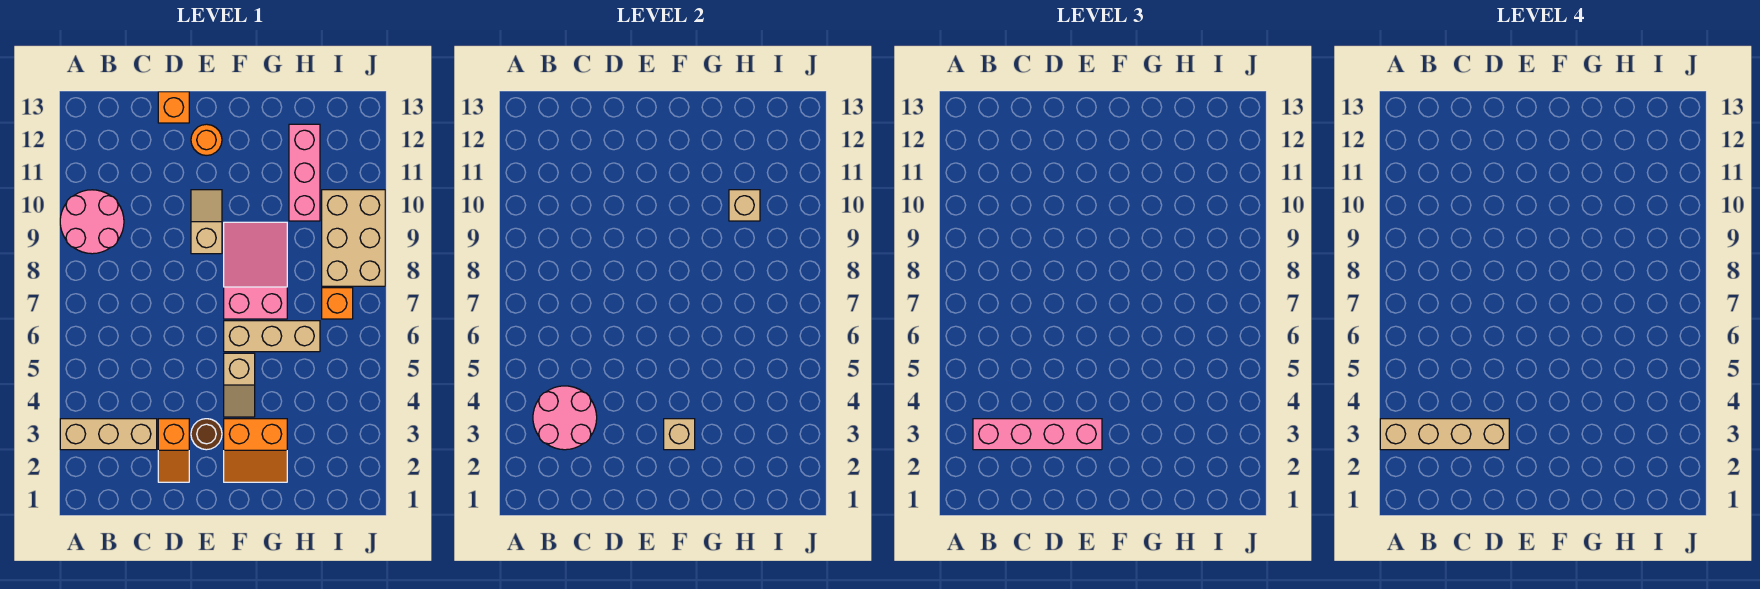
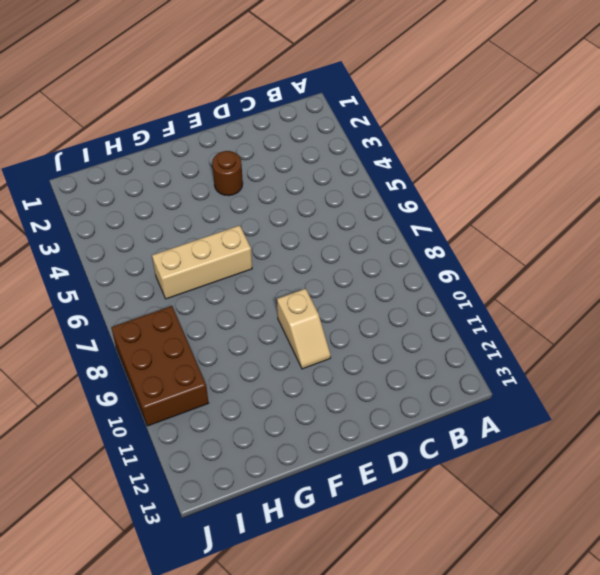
brown 2x3 brick [111,306,209,426] -> tan 2x3 brick [322,190,385,286]
none -> tan 1x3 brick [60,419,157,450]
none -> pink 2x2 round brick [60,190,124,254]
none -> orange 1x2 slope [158,419,189,482]

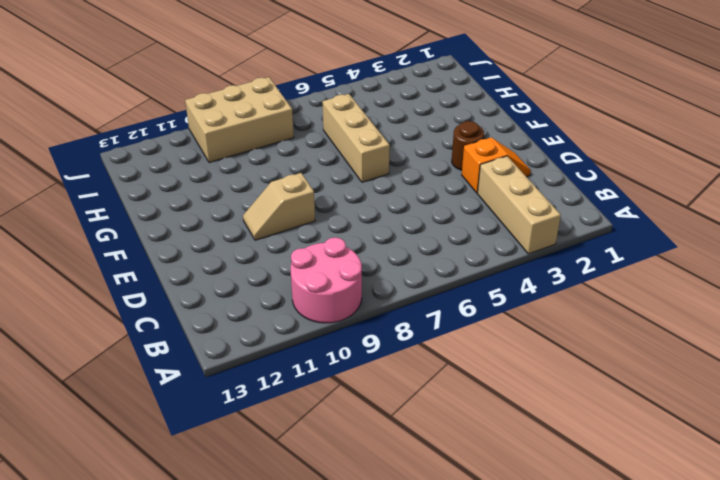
none -> orange 1x1 brick [158,92,189,123]
none -> orange 1x1 round brick [191,124,222,156]
none -> orange 2x2 slope [224,419,287,482]

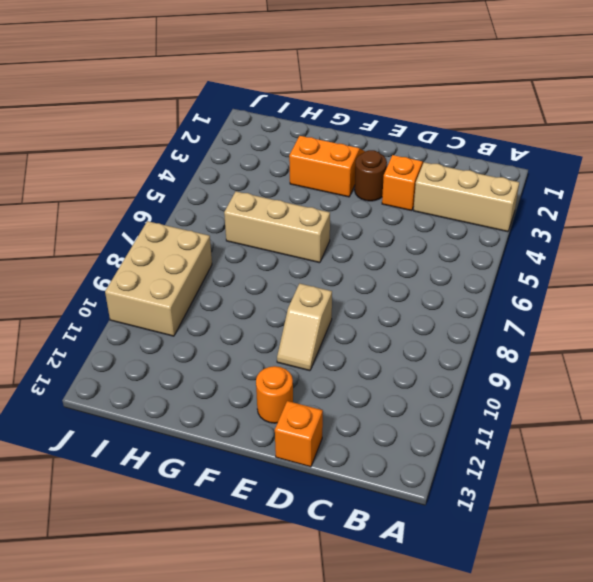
none -> pink 2x2 round brick [60,190,124,254]
none -> tan 1x2 slope [224,353,255,417]
none -> pink 2x3 slope [224,222,287,319]

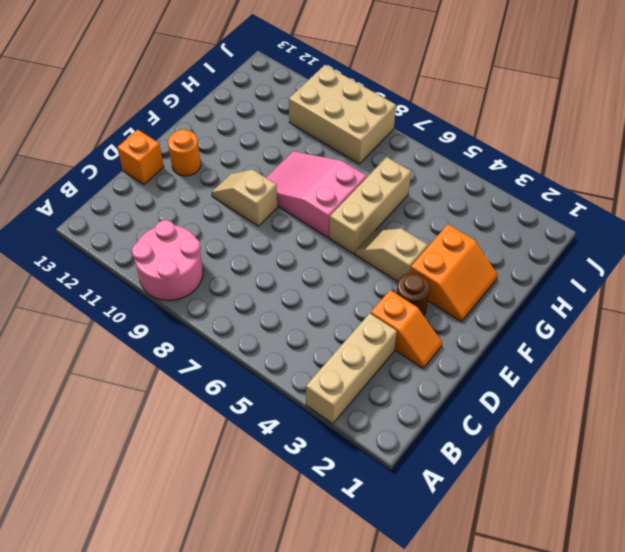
tan 1x2 slope [355,228,428,282] -> tan 1x2 slope turned to [224,353,255,417]
none -> pink 1x3 brick [289,124,320,221]
none -> orange 1x1 brick [322,288,353,319]
none -> pink 2x2 round brick [533,386,597,450]

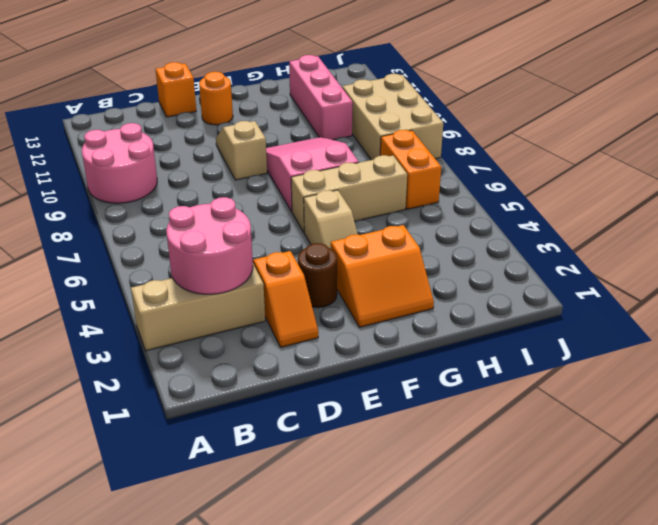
orange 1x2 brick [380,130,441,209] -> orange 1x1 brick [322,288,353,319]
none -> tan 1x1 brick [664,419,695,450]
none -> tan 1x1 brick [729,190,760,221]
none -> pink 1x4 brick [973,419,1102,450]

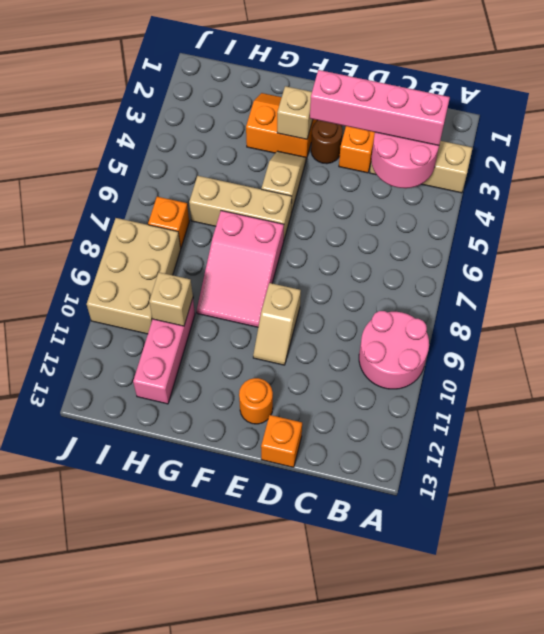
none -> tan 1x4 brick [1380,419,1509,450]

